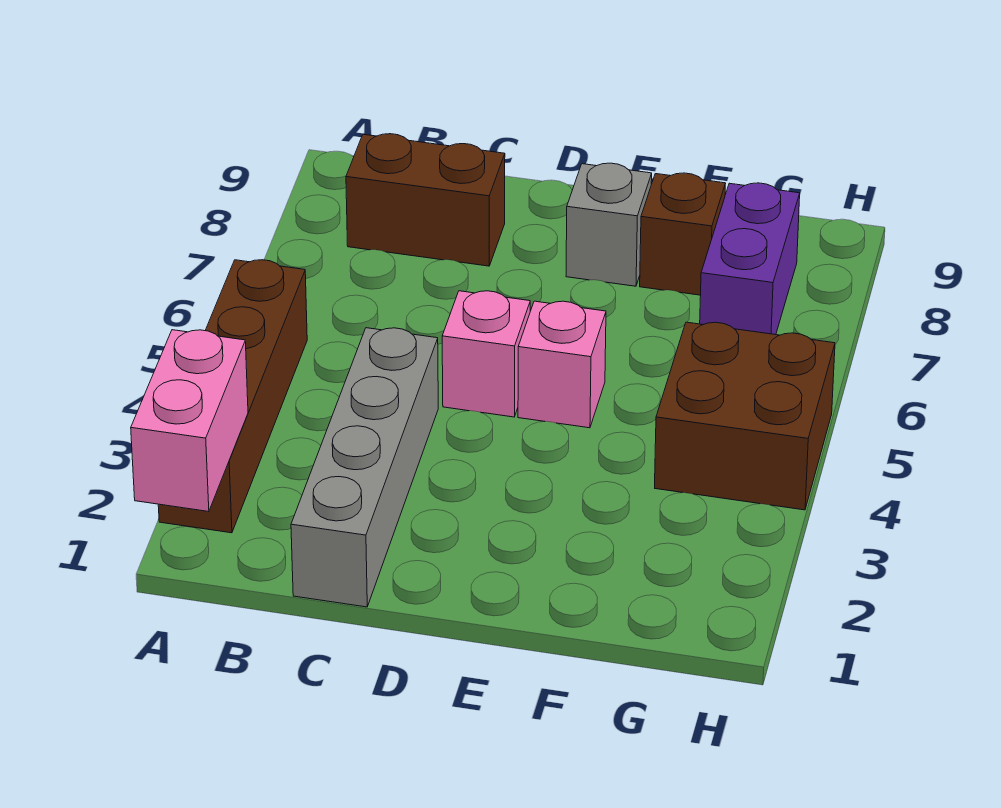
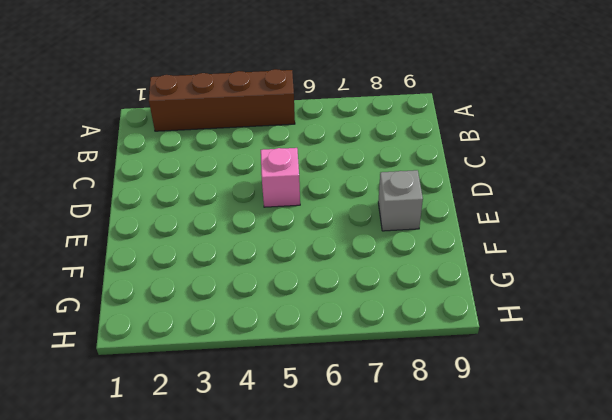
none -> brown 1x2 brick [346,134,505,266]
none -> grey 1x4 brick [291,328,438,607]

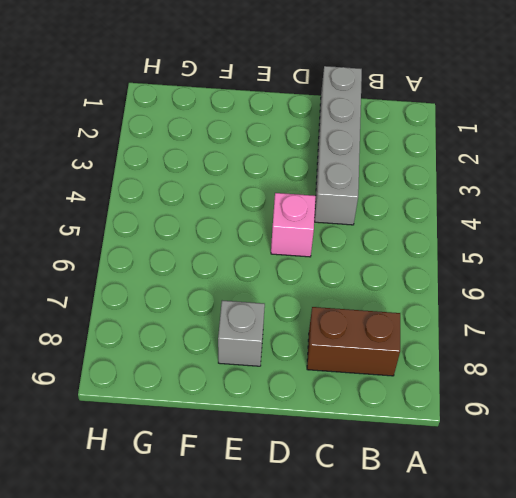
none -> brown 1x4 brick [158,260,307,533]
none -> pink 1x1 brick [518,301,606,428]

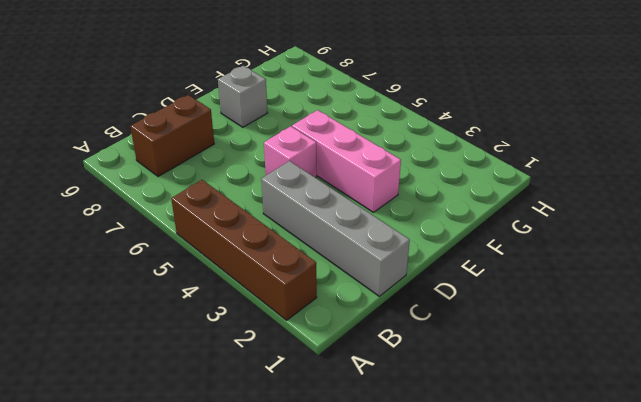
pink 1x3 brick [292,110,401,212] -> pink 1x1 brick [518,301,606,428]
none -> brown 1x1 brick [640,173,726,295]
none -> brown 2x2 brick [655,322,835,510]

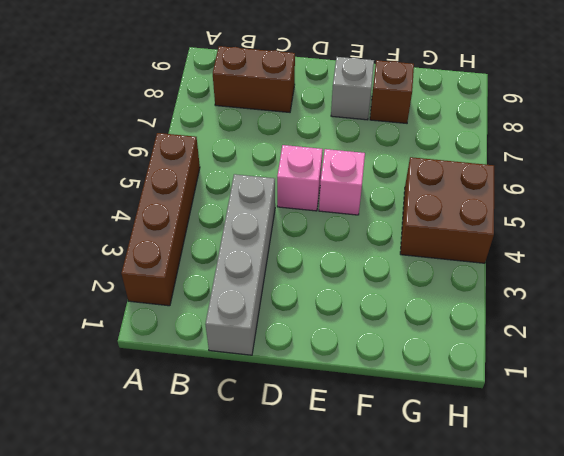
none -> purple 1x2 brick [700,183,800,335]
none -> pink 1x2 brick [131,330,248,512]

